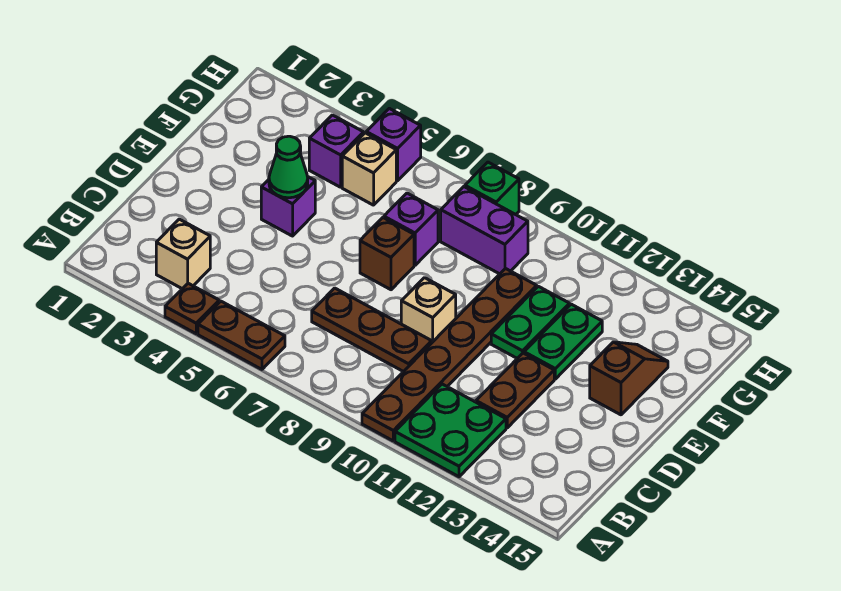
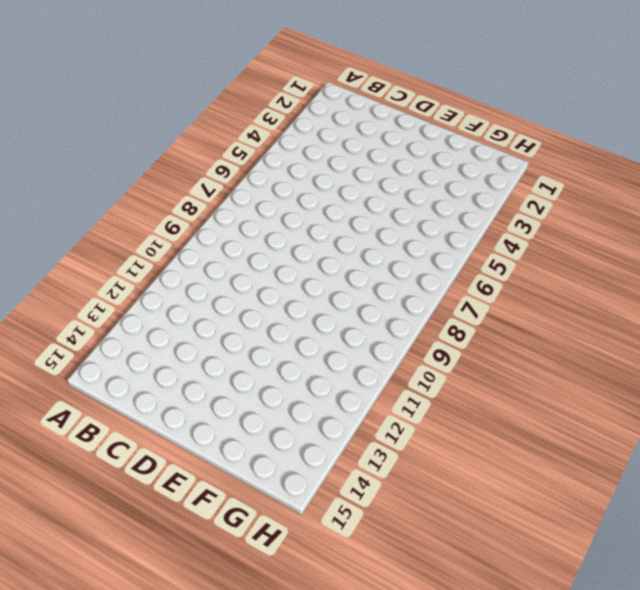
none -> brown 1x1 plate [165,283,219,334]
none -> brown 1x2 plate [198,301,285,369]
none -> brown 1x6 plate [362,269,537,441]

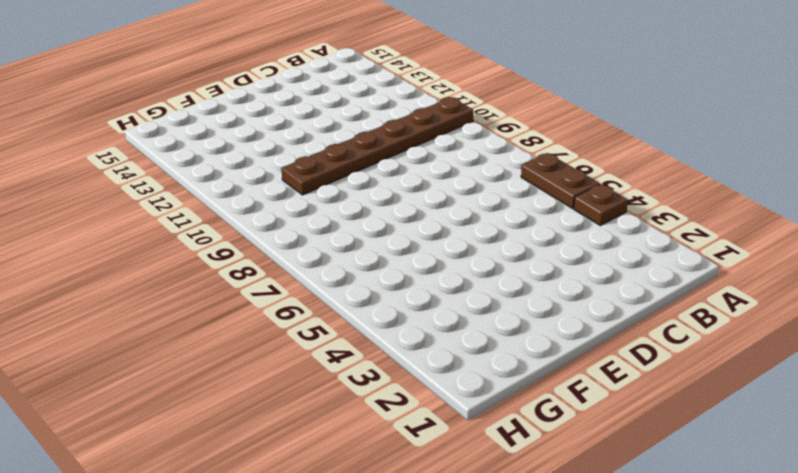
none -> green 2x2 plate [395,384,506,477]
none -> tan 1x1 brick [156,219,210,289]
none -> brown 1x3 plate [312,288,432,372]

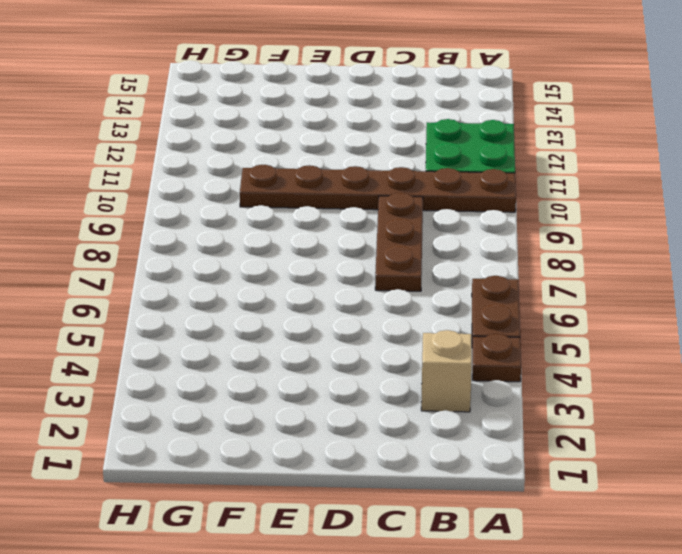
none -> brown 1x2 plate [476,353,554,428]
none -> tan 1x1 brick [401,278,456,342]
none -> purple 1x1 brick [261,177,315,236]

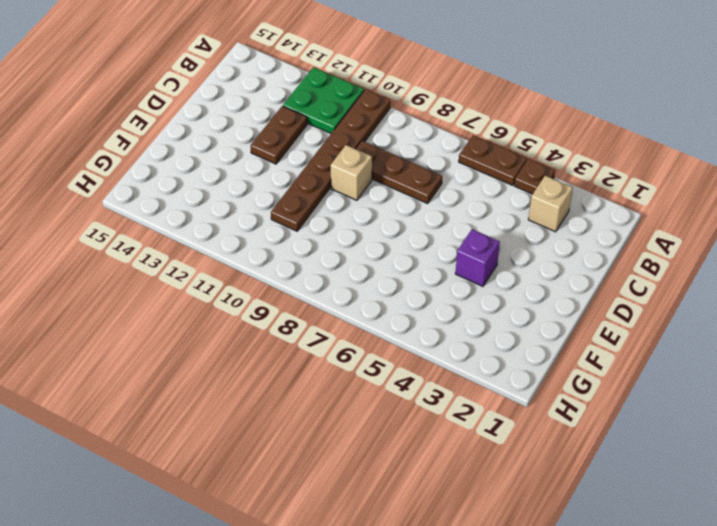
none -> brown 1x1 brick [360,218,414,290]
none -> green 1x2 plate [491,286,570,358]
none -> green 1x2 plate [524,304,602,379]

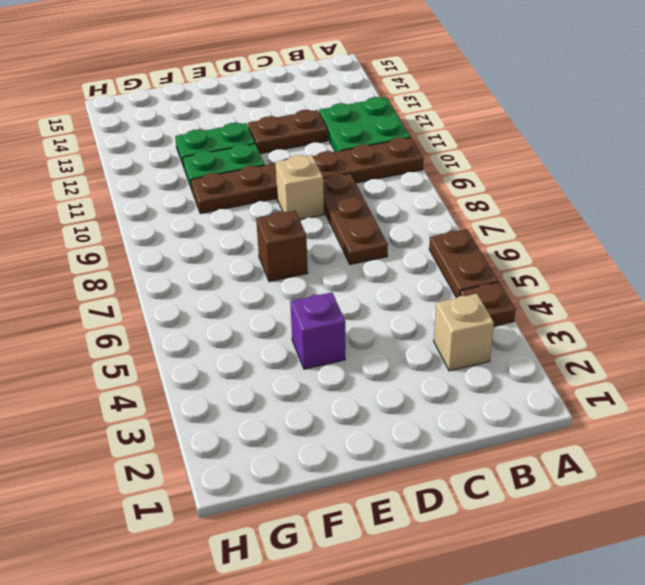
none -> brown 1x2 slope [590,342,668,415]
none -> purple 1x1 brick [384,193,438,265]
none -> purple 1x1 brick [309,115,364,187]

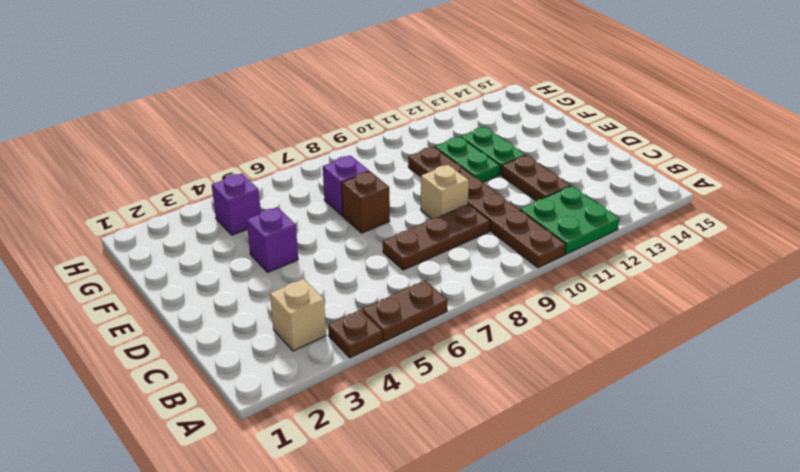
none -> brown 1x2 slope [590,342,668,415]
none -> tan 1x1 brick [342,133,396,205]
none -> purple 1x2 brick [441,187,528,274]

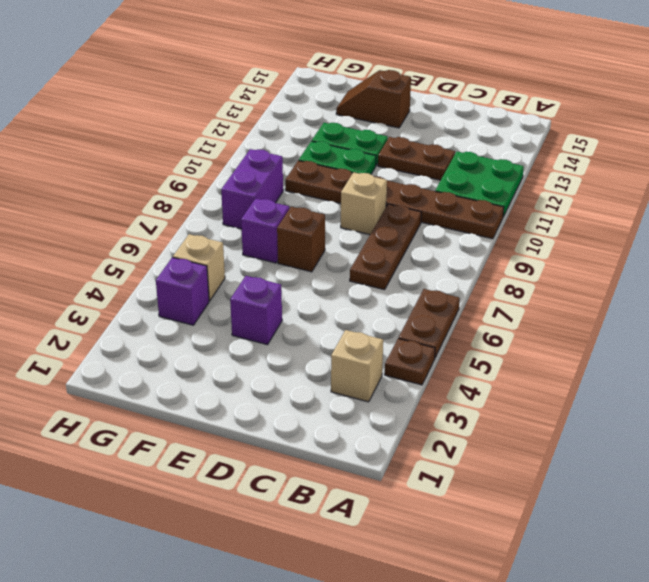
none -> purple 1x1 brick [366,108,421,181]
none -> green 1x1 brick [465,162,519,215]
none -> green 1x1 cone [269,136,308,198]

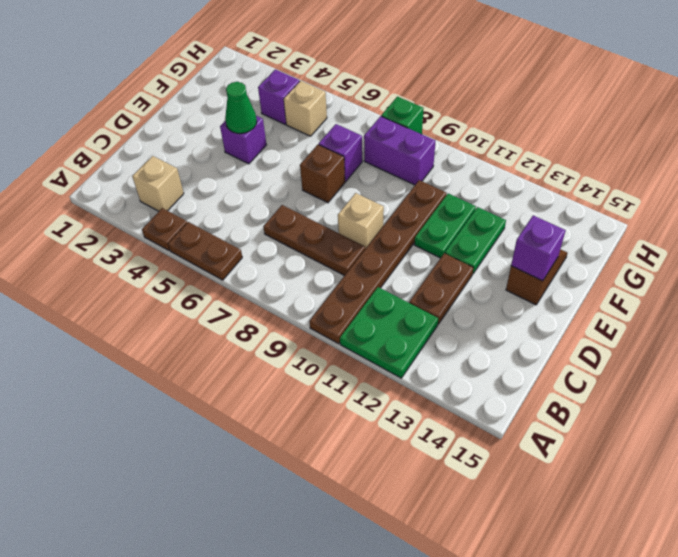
purple 1x1 brick [511,216,566,281] -> purple 1x1 brick moved to [366,108,421,181]

